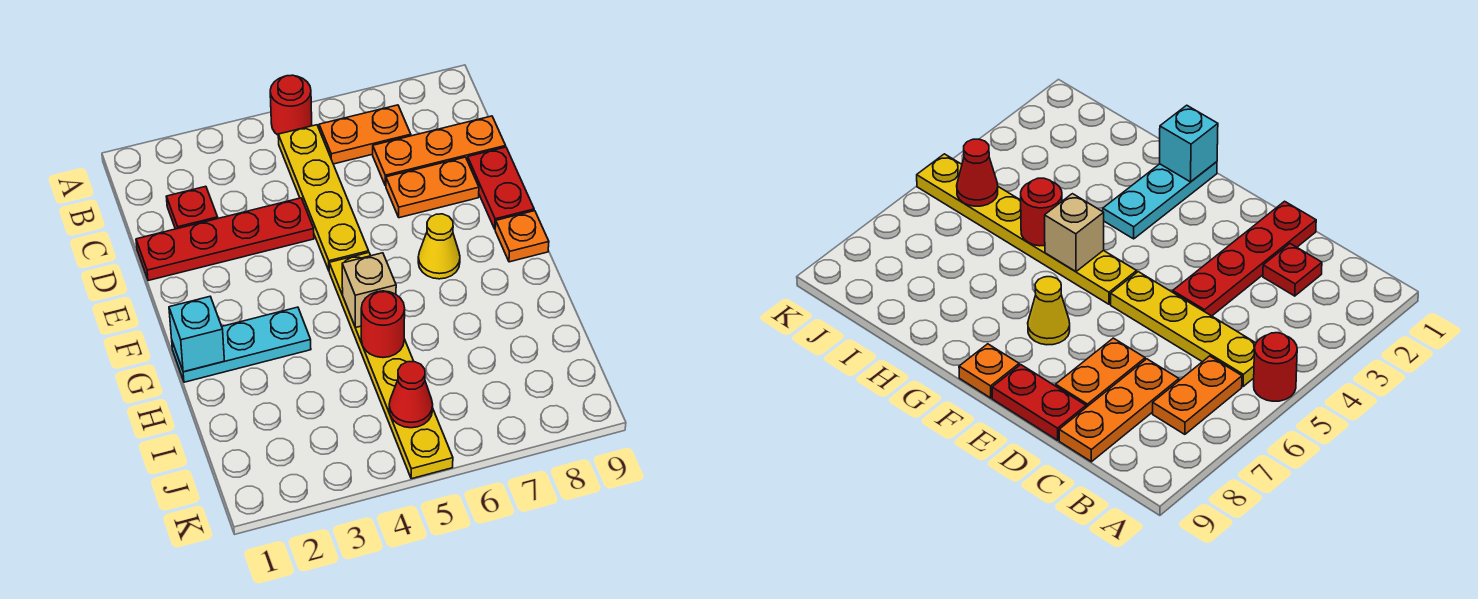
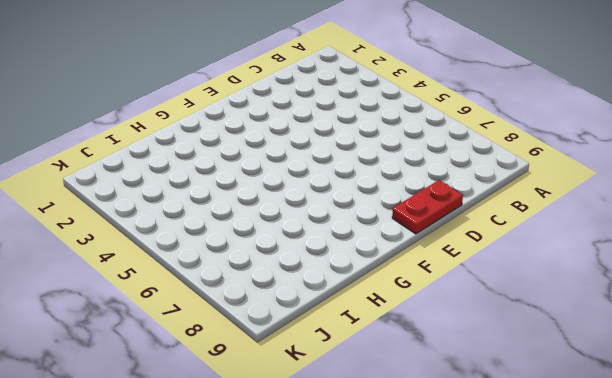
none -> red 1x1 round brick [270,75,312,135]
none -> yellow 1x4 plate [278,125,369,270]
none -> orange 1x2 plate [319,105,411,164]

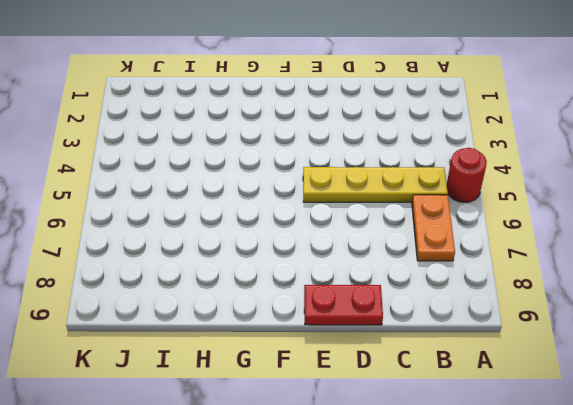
none -> red 1x1 plate [166,186,218,229]
none -> orange 1x3 plate [373,116,506,186]
none -> red 1x4 plate [136,198,314,281]

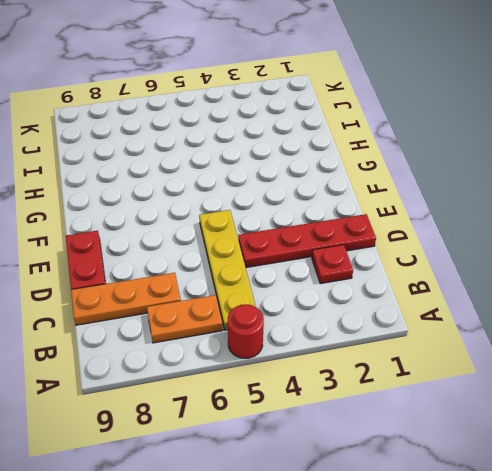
none -> orange 1x2 plate [386,157,479,218]
none -> yellow 1x6 plate [329,253,453,479]
none -> yellow 1x1 cone [418,214,460,279]

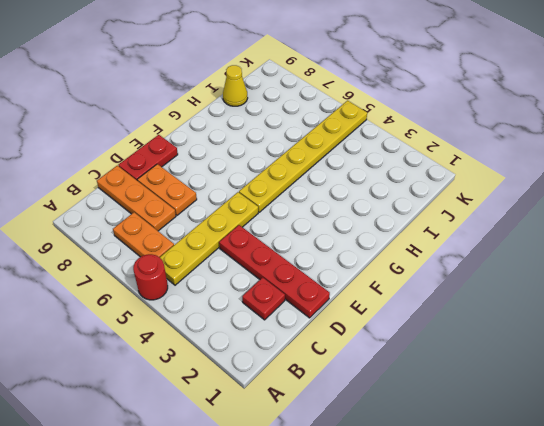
yellow 1x1 cone [223,65,248,106] -> yellow 1x1 cone moved to [418,214,460,279]
none -> orange 1x1 plate [495,211,549,262]
none -> cyan 1x3 plate [172,307,311,382]
none -> cyan 1x1 brick [169,297,224,372]

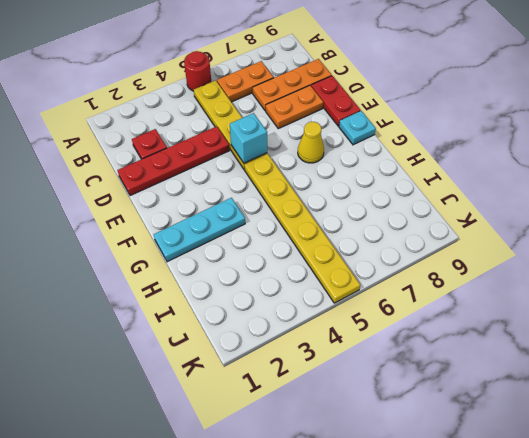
cyan 1x1 brick [230,113,267,163] -> cyan 1x1 brick moved to [169,297,224,372]
cyan 1x1 plate [339,111,376,145] -> orange 1x1 plate [495,211,549,262]
none -> tan 1x1 brick [342,253,396,328]
none -> red 1x1 round brick [361,291,405,358]
none -> red 1x1 cone [389,362,433,428]

